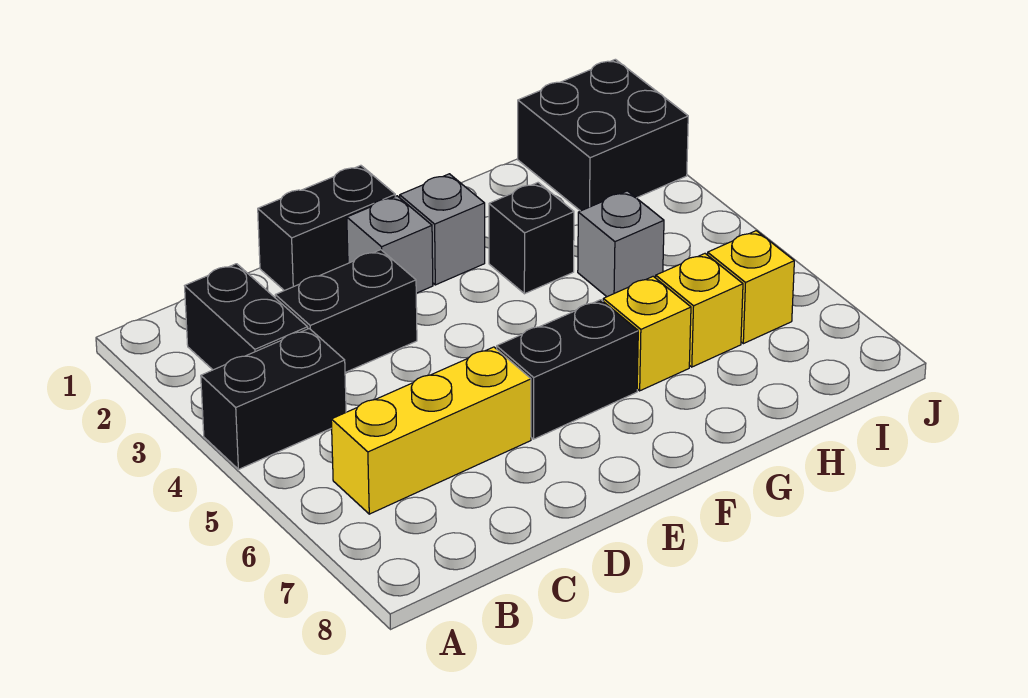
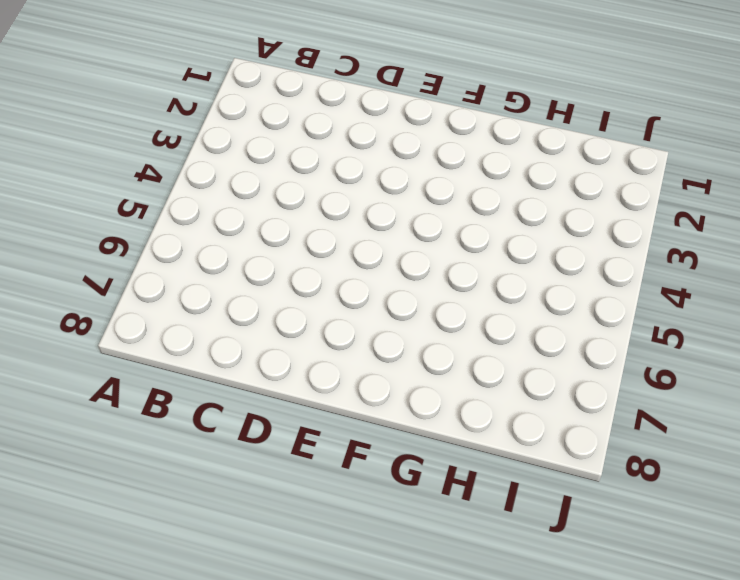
none -> black 1x2 brick [201,329,346,469]
none -> black 1x2 brick [185,264,308,370]
none -> yellow 1x3 brick [331,347,531,514]

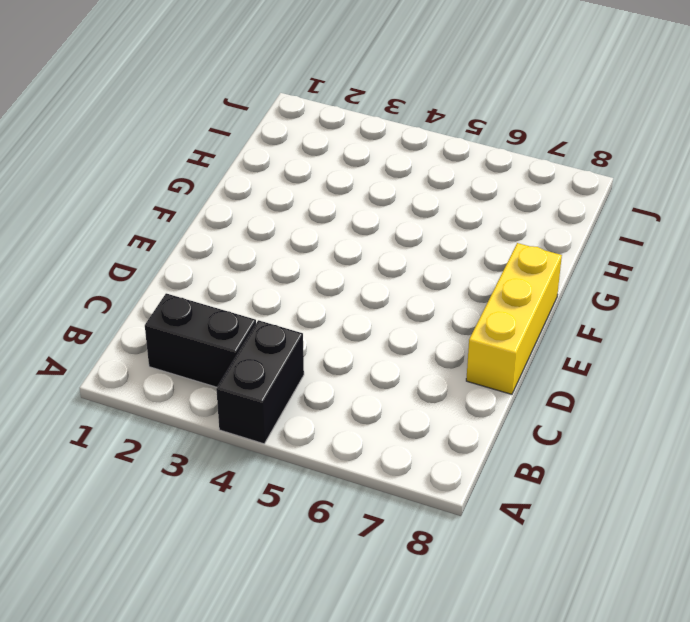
yellow 1x3 brick [466,243,562,394] -> yellow 1x3 brick moved to [331,347,531,514]
none -> black 1x2 brick [275,250,417,372]
none -> black 1x2 brick [258,165,395,291]
none -> grey 1x1 brick [347,196,433,293]

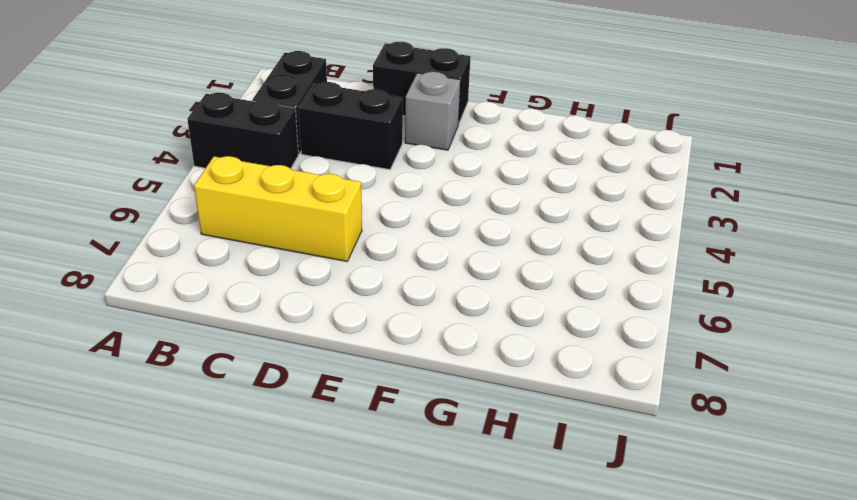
none -> black 1x2 brick [497,300,638,439]
none -> grey 1x1 brick [400,174,485,285]
none -> black 1x1 brick [489,183,574,294]

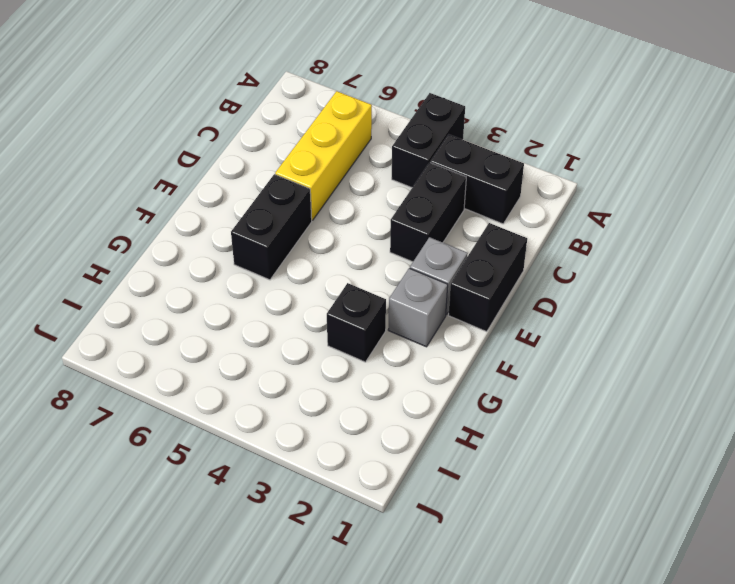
none -> yellow 1x1 brick [603,276,691,391]
none -> grey 1x1 brick [578,191,664,297]
none -> yellow 1x1 brick [656,254,743,367]

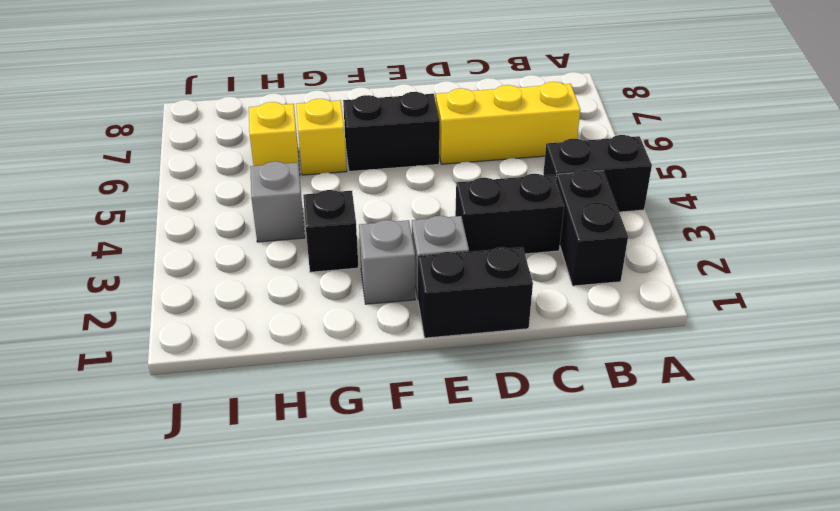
none -> black 2x2 brick [518,59,688,211]
none -> yellow 1x1 brick [708,231,794,344]

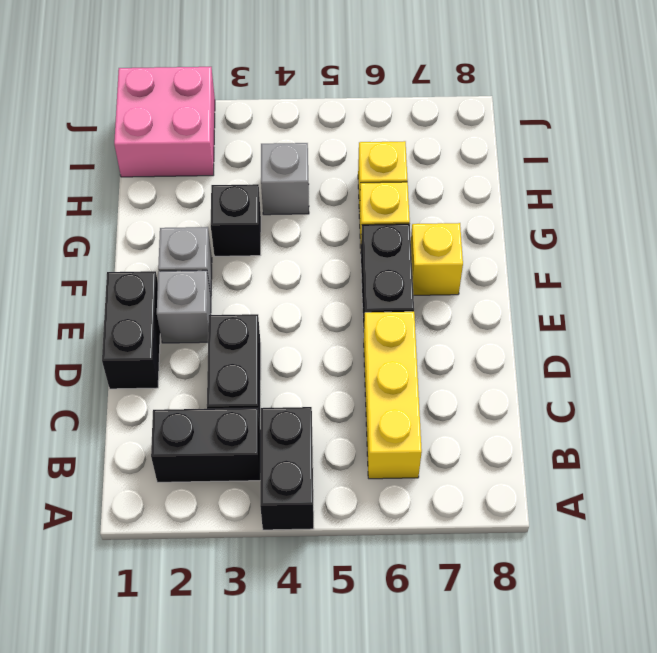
yellow 1x1 brick [411,223,463,295] -> yellow 1x1 brick moved to [708,231,794,344]
pink 2x2 brick [114,67,215,177] -> black 2x2 brick [518,59,688,211]

